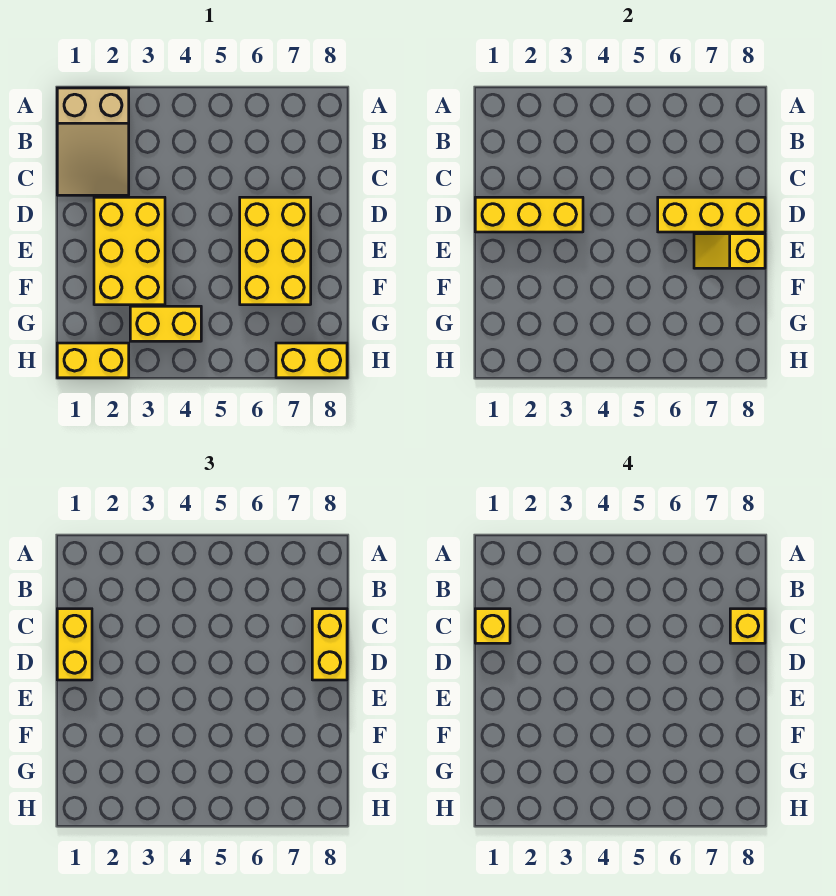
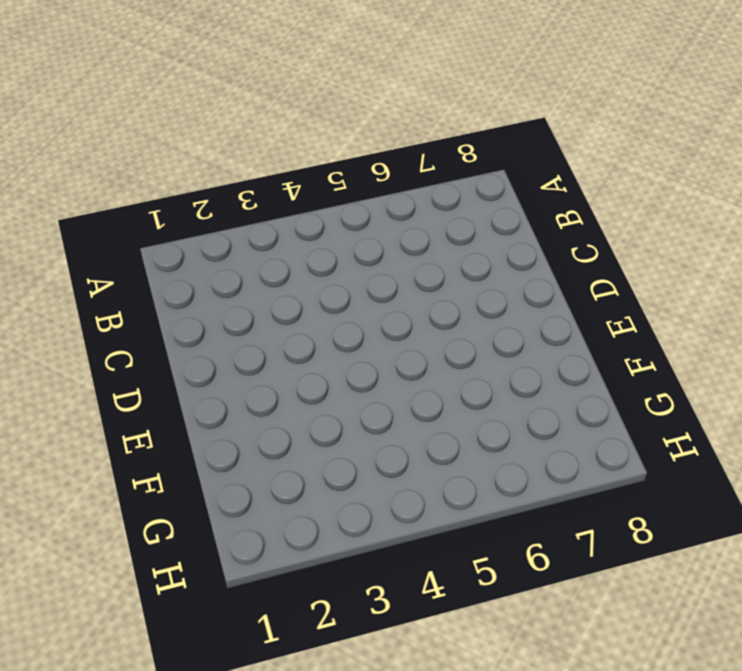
none -> tan 2x3 slope [57,88,129,195]
none -> yellow 2x3 brick [94,197,165,305]
none -> yellow 2x3 brick [240,197,311,305]

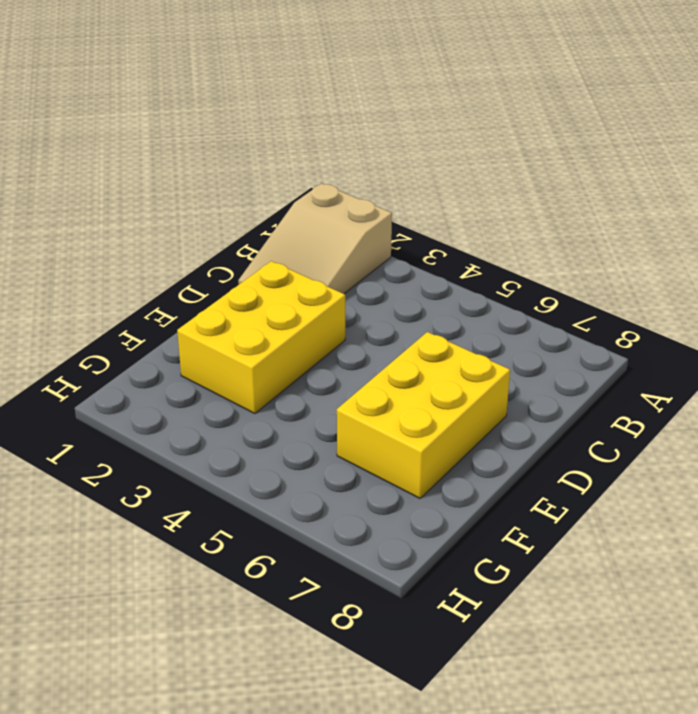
none -> yellow 1x2 brick [130,306,201,341]
none -> yellow 1x2 brick [57,343,129,378]
none -> yellow 1x2 brick [276,343,347,378]

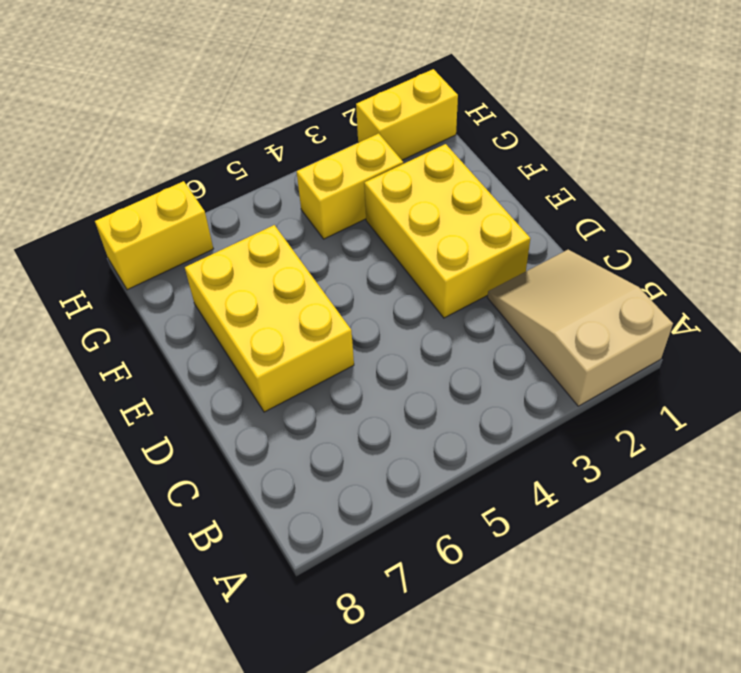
none -> yellow 1x3 brick [475,197,583,232]
none -> yellow 1x3 brick [658,197,765,232]
none -> yellow 1x2 slope [694,234,765,268]

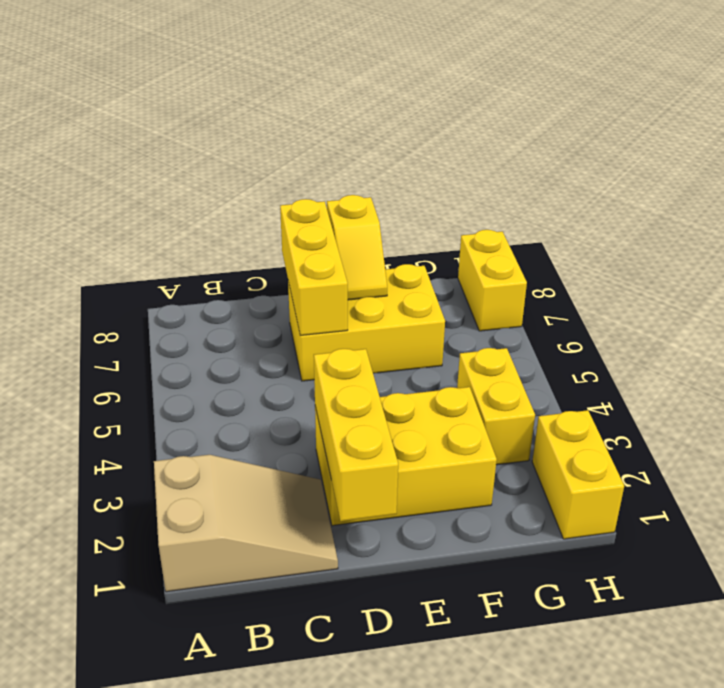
none -> yellow 1x2 brick [57,609,92,680]
none -> yellow 1x2 brick [312,609,347,680]
none -> yellow 1x1 brick [475,609,510,643]

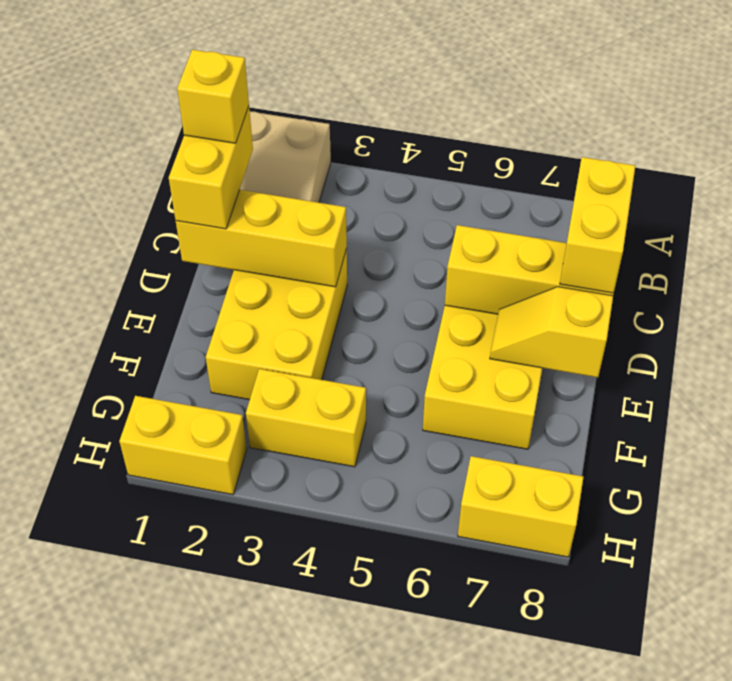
none -> yellow 1x1 brick [730,609,765,643]

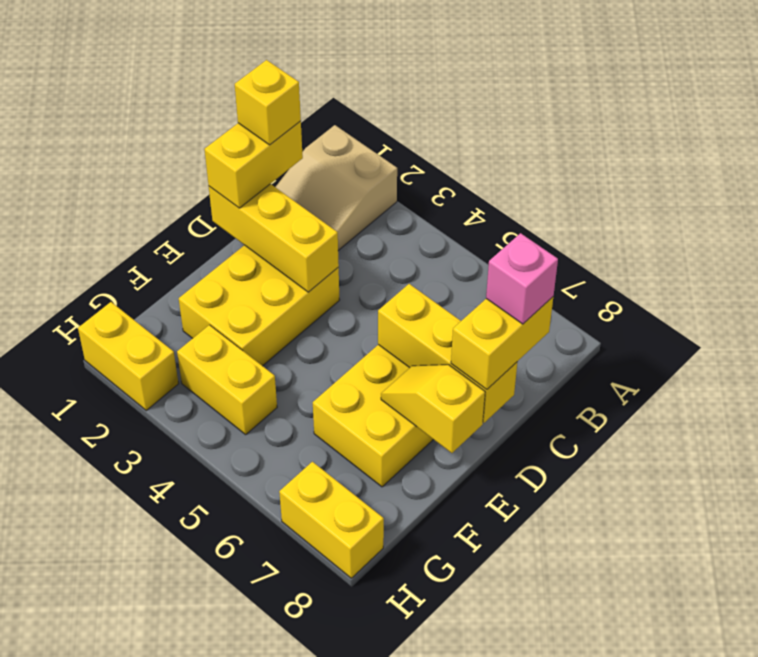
pink 1x1 brick [486,233,558,324] -> yellow 1x1 brick [730,609,765,643]

